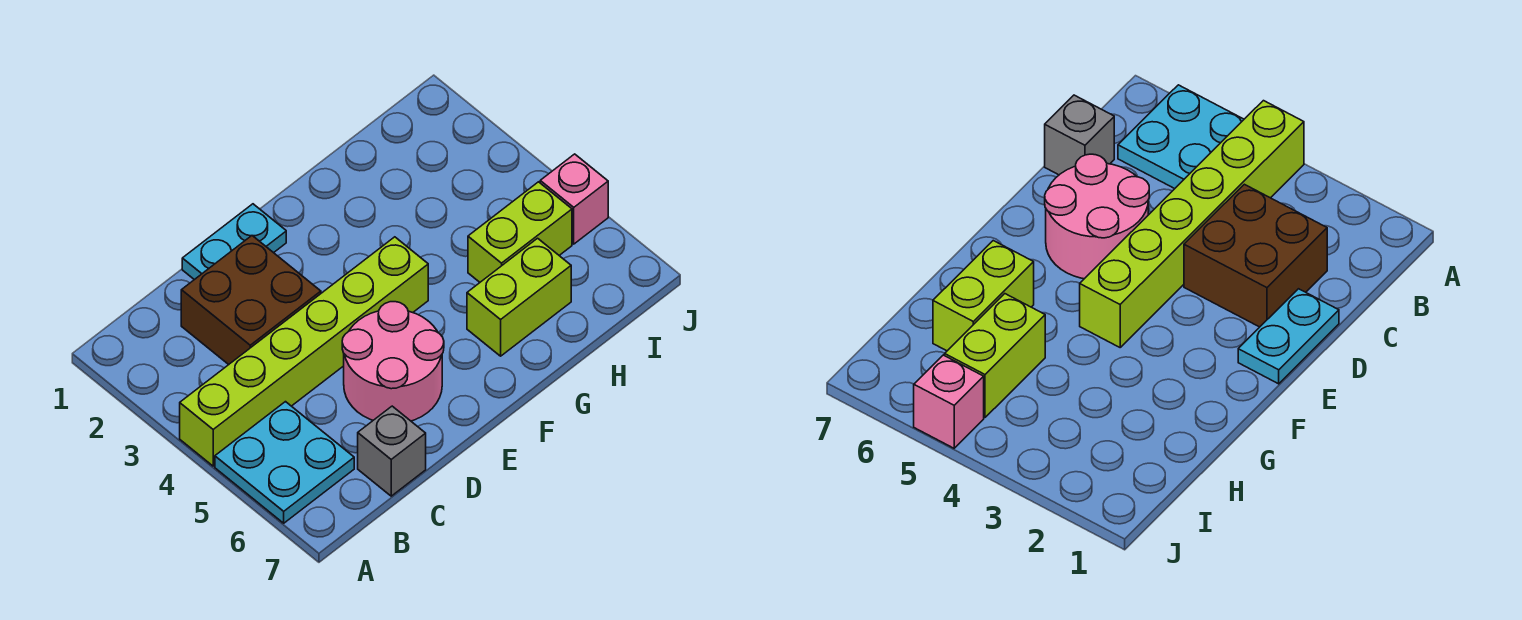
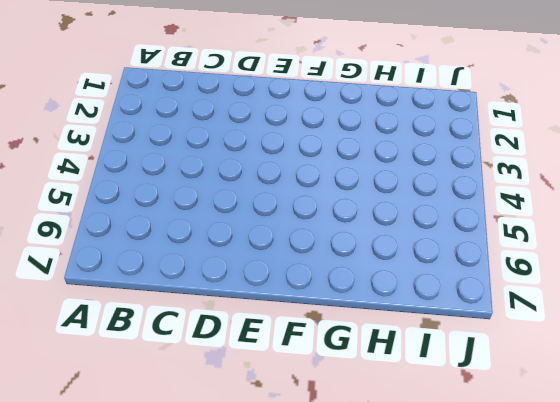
none -> lime 1x6 brick [180,237,428,466]
none -> cyan 2x2 plate [215,402,354,523]

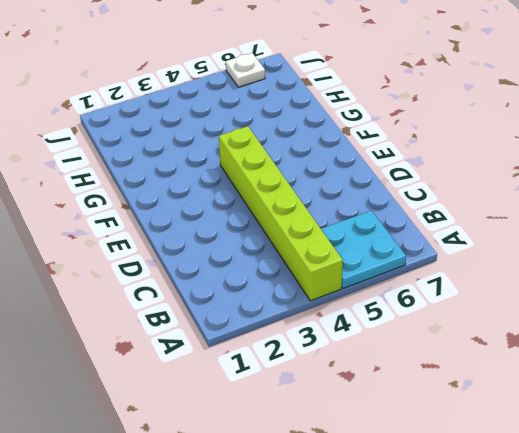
white 1x1 plate [226,53,265,87] -> none
none -> brown 2x2 brick [181,236,321,365]
none -> grey 1x1 brick [358,406,426,496]

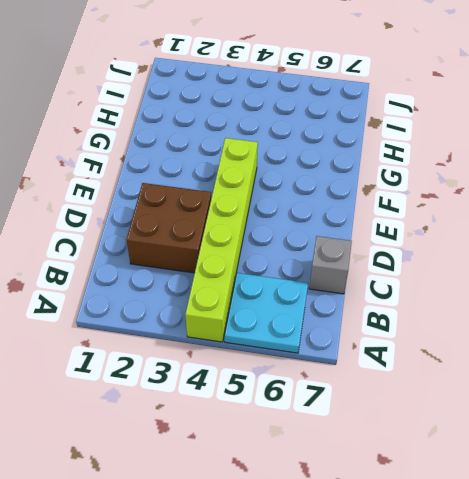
none -> cyan 1x2 plate [182,204,286,280]
none -> pink 2x2 round brick [342,302,444,421]

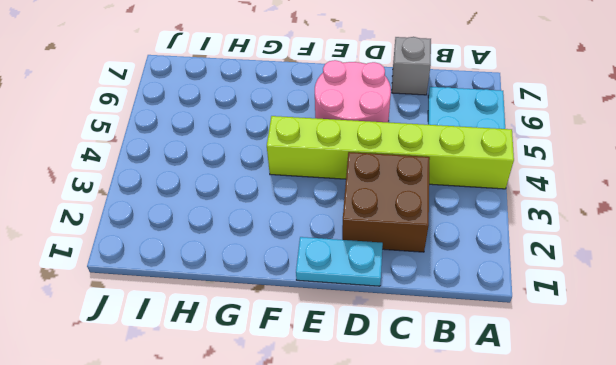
none -> lime 1x2 brick [467,238,571,356]
none -> lime 1x2 brick [468,182,572,282]

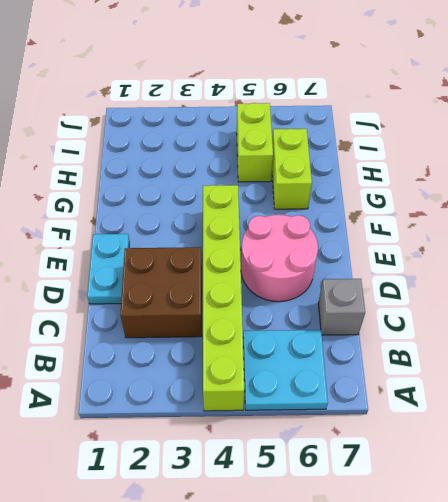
none -> pink 1x1 brick [540,154,608,244]

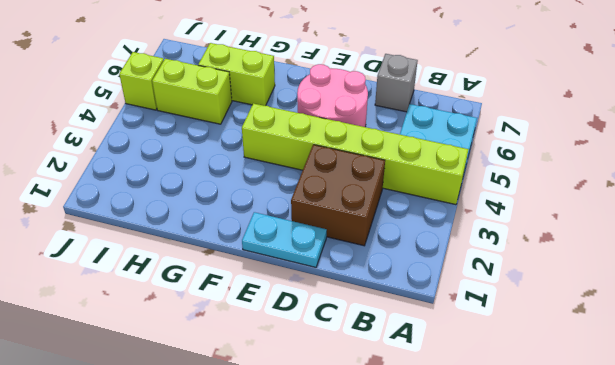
lime 1x1 brick [119,52,164,110] -> pink 1x1 brick [540,154,608,244]

